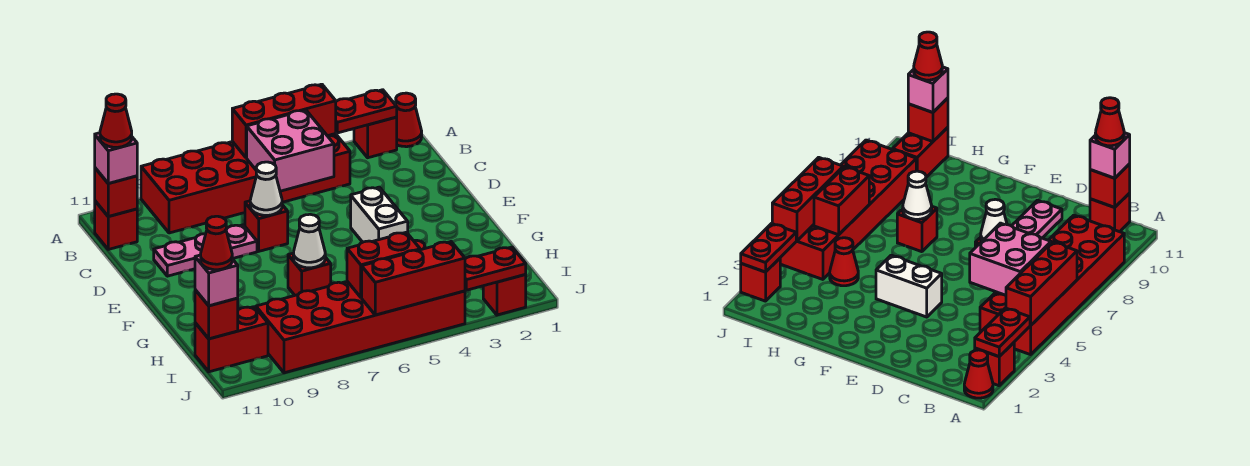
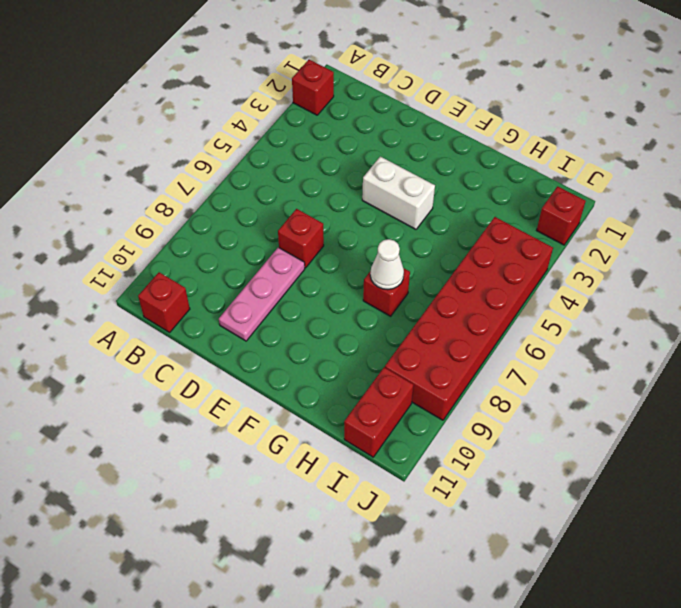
none -> red 1x1 cone [396,93,422,147]
none -> red 2x6 brick [141,134,350,233]
none -> red 1x1 cone [830,238,858,286]

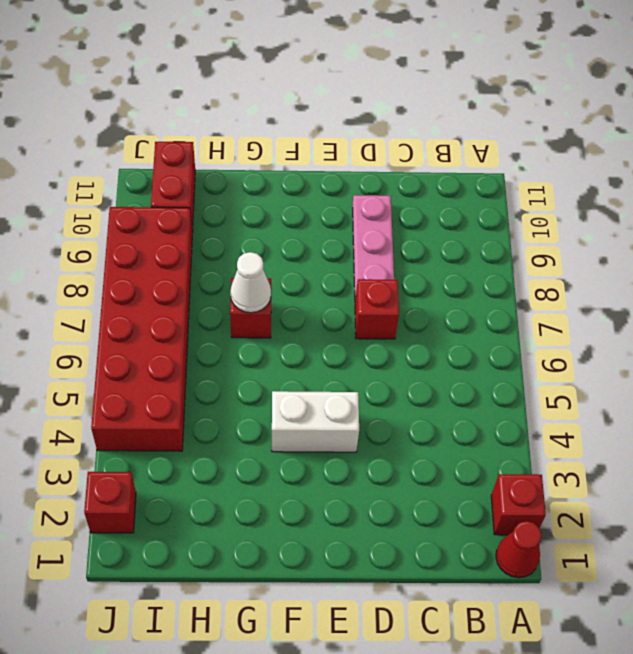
none -> red 2x6 brick [141,134,350,233]
none -> red 1x1 brick [95,201,137,249]
none -> red 1x1 cone [830,238,858,286]

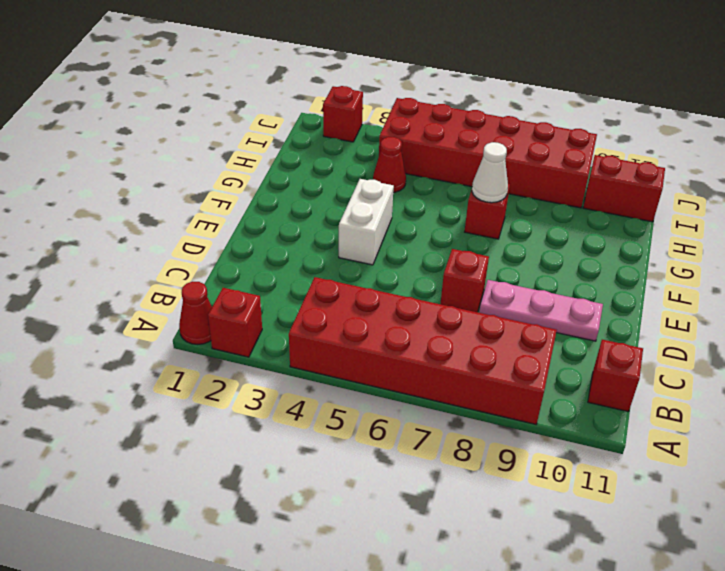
none -> red 1x2 plate [336,90,397,133]
none -> red 1x3 brick [232,84,336,158]
none -> pink 2x2 brick [247,110,334,191]

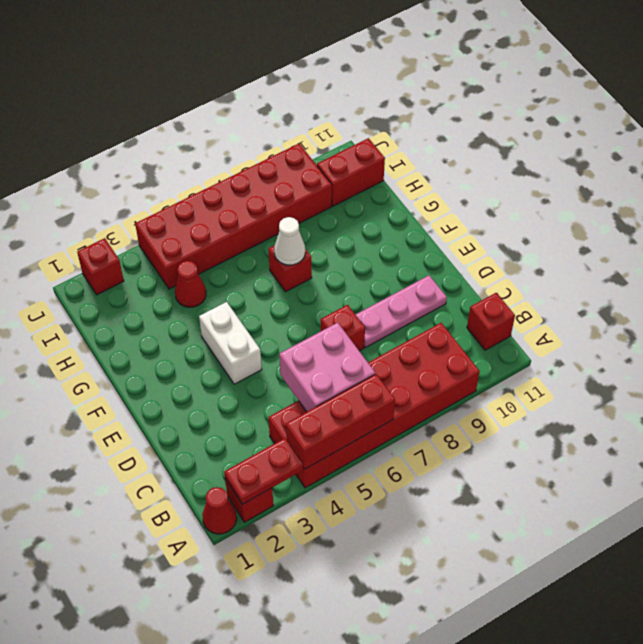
none -> red 1x1 brick [95,168,137,217]
none -> white 1x1 cone [250,162,282,215]
none -> red 1x2 brick [347,232,420,297]

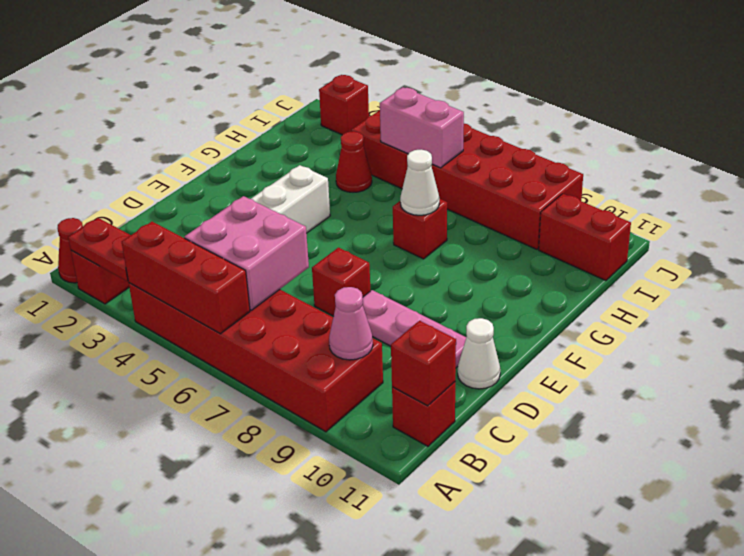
pink 1x1 cone [329,287,373,360] -> none
white 1x1 cone [458,318,500,389] -> white 1x1 cone moved to [250,162,282,215]
pink 1x2 brick [380,87,464,168] -> red 1x2 brick [347,232,420,297]
none -> red 1x1 brick [195,290,238,339]
none -> red 1x2 plate [465,247,526,290]
none -> red 1x3 brick [362,242,465,315]

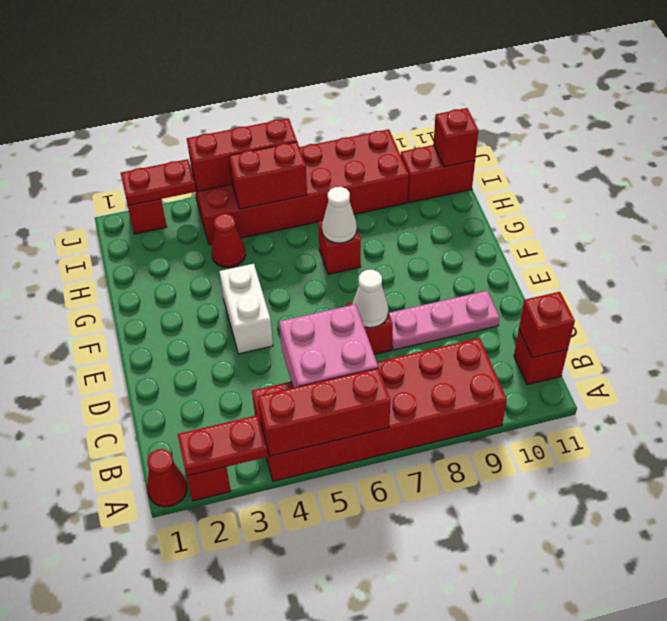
none -> pink 1x1 brick [95,133,137,183]
none -> pink 1x1 brick [195,255,238,306]
none -> red 1x1 cone [100,94,132,147]

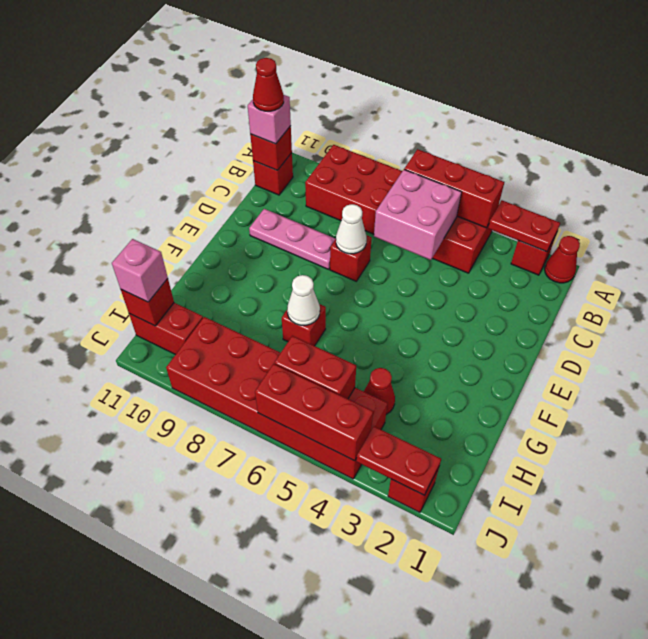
none -> white 1x2 brick [351,187,408,242]
none -> red 1x1 cone [201,216,232,270]

